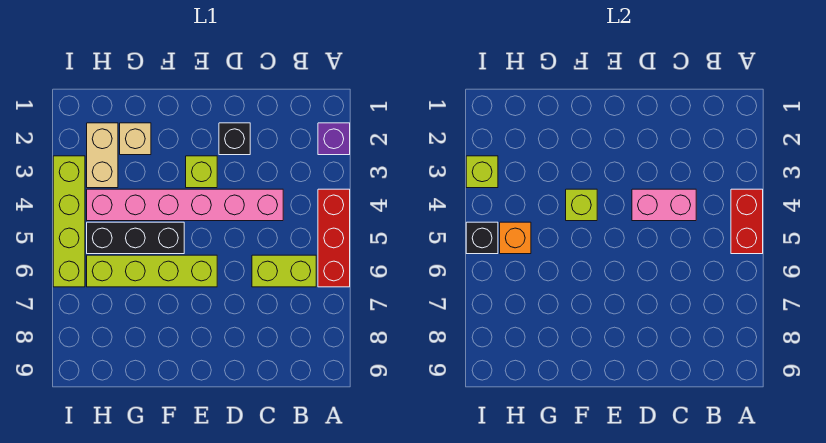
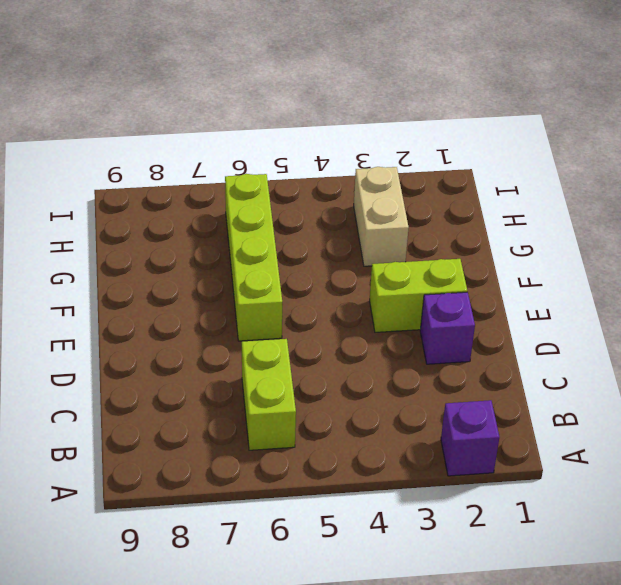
purple 1x1 brick [420,292,475,364] -> black 1x1 brick [219,123,250,155]
lime 1x2 brick [370,259,467,332] -> lime 1x1 brick [186,156,217,188]
tan 1x2 brick [354,167,409,266] -> tan 1x2 brick turned to [87,123,118,188]
none -> red 1x3 brick [318,189,350,287]
none -> pink 1x6 brick [87,189,283,221]
none -> black 1x3 brick [87,222,184,254]

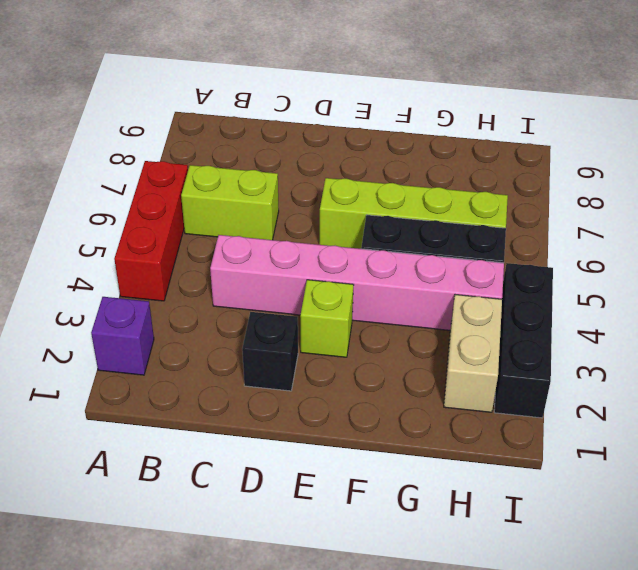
black 1x3 brick [494,263,553,418] -> lime 1x4 brick [53,156,85,287]
none -> tan 1x1 brick [120,123,151,155]
none -> red 1x2 brick [731,189,763,254]
none -> pink 1x2 brick [632,189,696,221]

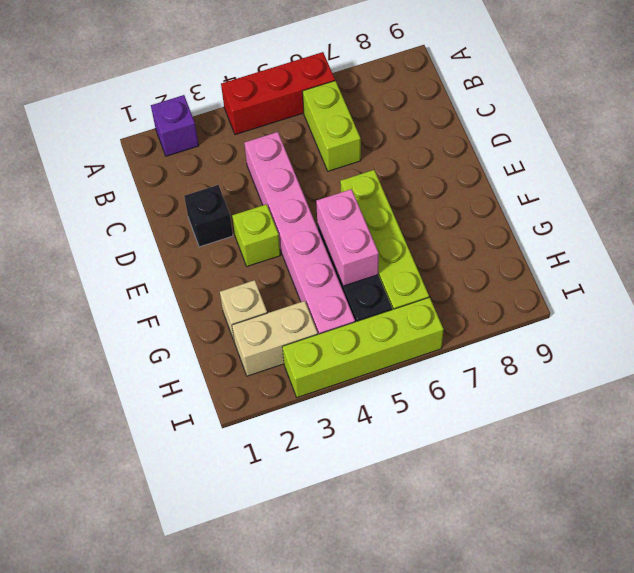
pink 1x2 brick [316,189,379,286] -> pink 1x2 brick moved to [632,189,696,221]
none -> red 1x2 brick [731,189,763,254]
none -> lime 1x1 brick [566,189,597,221]
none -> orange 1x1 brick [500,222,531,254]

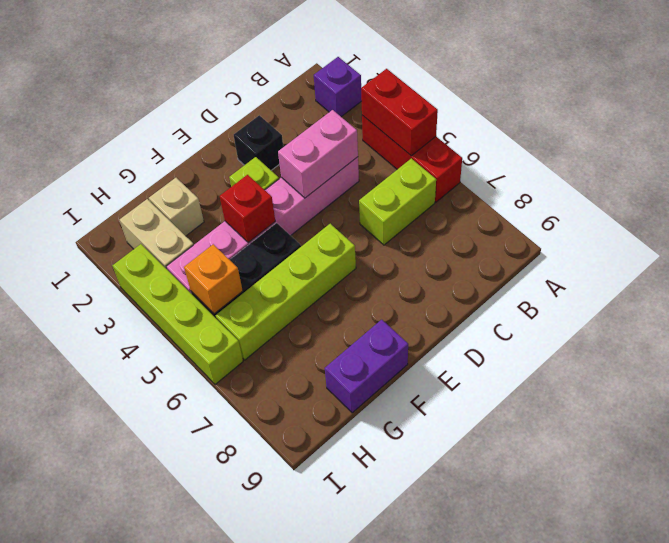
red 1x1 brick [220,175,275,243] -> lime 1x1 brick [566,189,597,221]
purple 1x2 brick [325,320,408,413] -> none
none -> lime 1x1 brick [466,156,498,188]
none -> black 1x1 brick [466,222,498,254]

